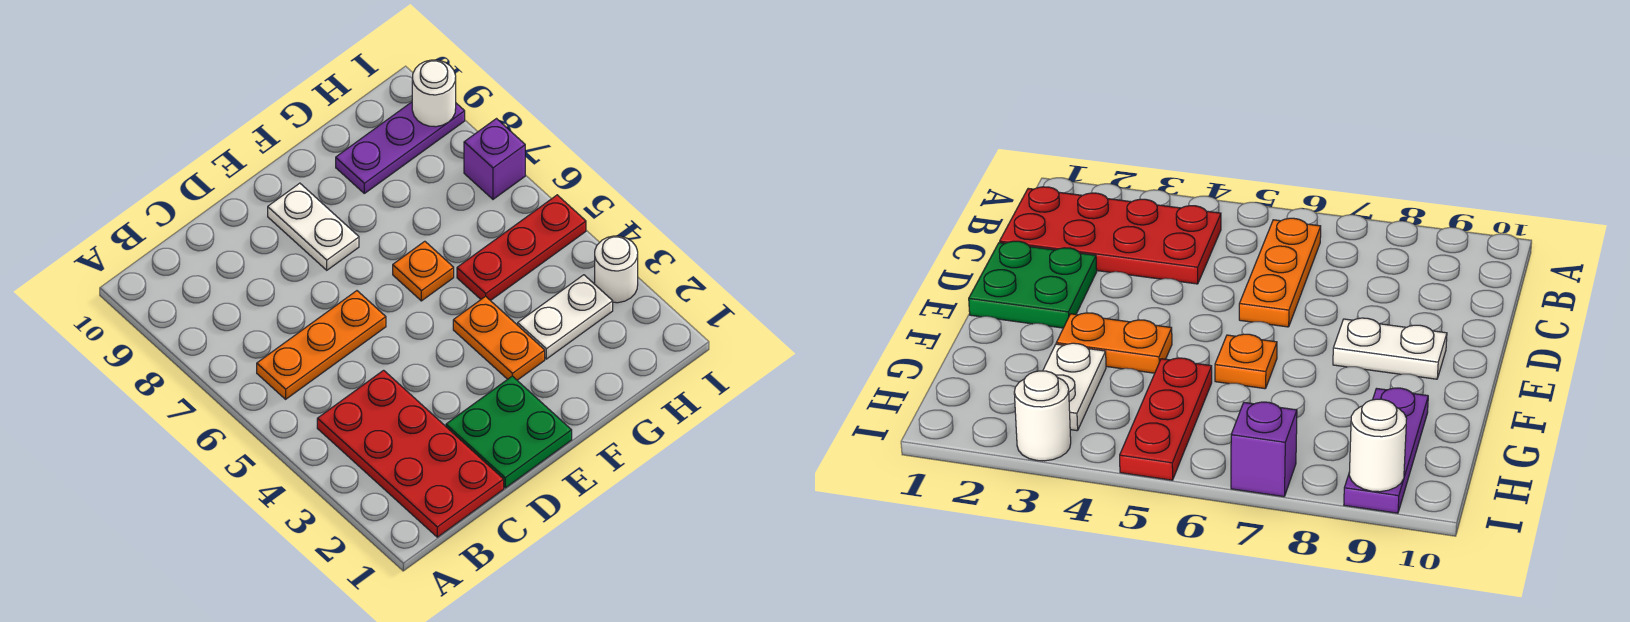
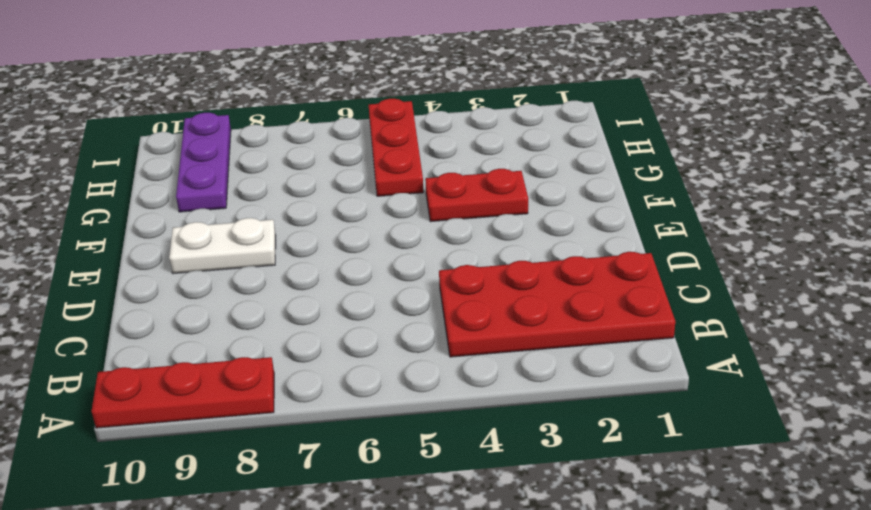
red 1x3 plate [92,357,274,428] -> none
red 1x2 plate [425,169,528,222] -> orange 1x2 plate [453,296,545,380]
none -> orange 1x3 plate [257,291,386,399]
none -> green 2x2 plate [446,376,572,488]
none -> orange 1x1 plate [393,241,454,301]

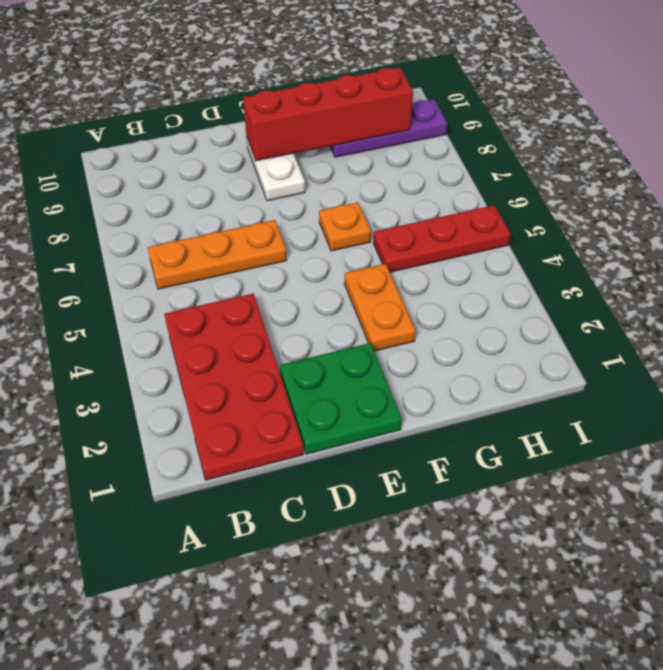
red 1x4 brick [243,68,413,161] -> none
none -> white 1x2 plate [518,275,613,359]
none -> white 1x1 round brick [595,236,638,303]
none -> purple 1x1 brick [464,119,525,199]

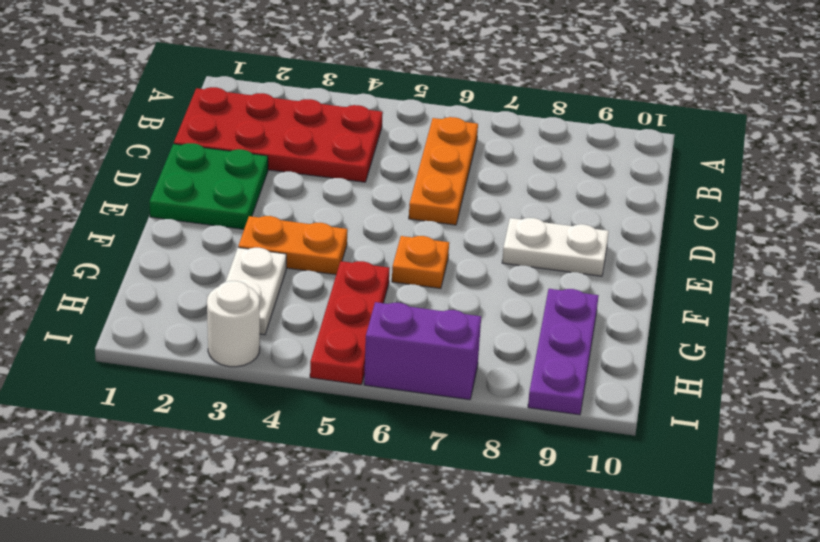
purple 1x2 brick [364,302,481,400] -> purple 1x1 brick [464,119,525,199]
none -> white 1x1 round brick [412,60,456,127]

